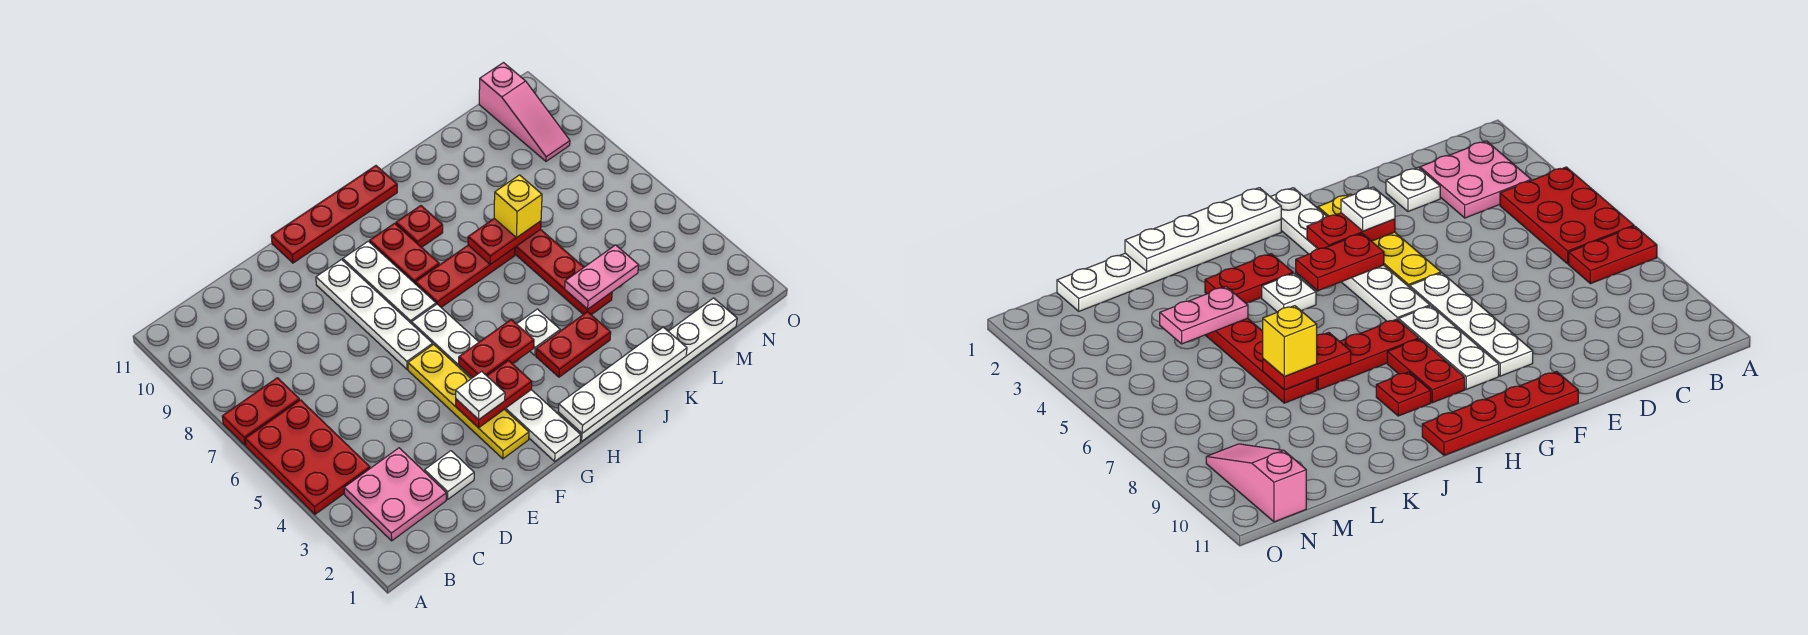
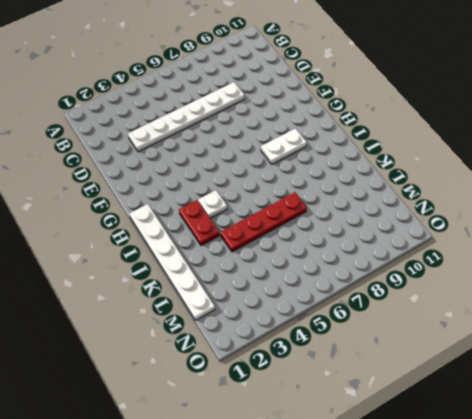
white 1x6 plate [128,82,244,152] -> white 1x6 plate moved to [412,304,581,461]
white 1x2 plate [261,128,307,164] -> red 1x2 plate [370,223,439,283]
none -> red 2x3 plate [245,400,370,514]
none -> red 1x2 plate [222,378,299,445]
none -> pink 2x2 plate [344,448,446,541]

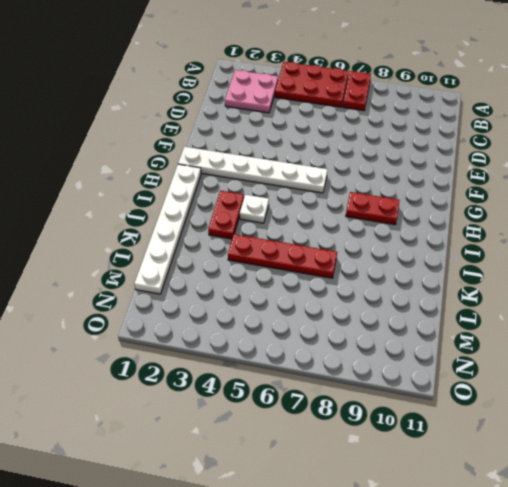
none -> white 1x1 plate [425,451,474,499]
none -> yellow 1x4 plate [408,345,529,459]
none -> white 1x4 plate [316,260,433,369]

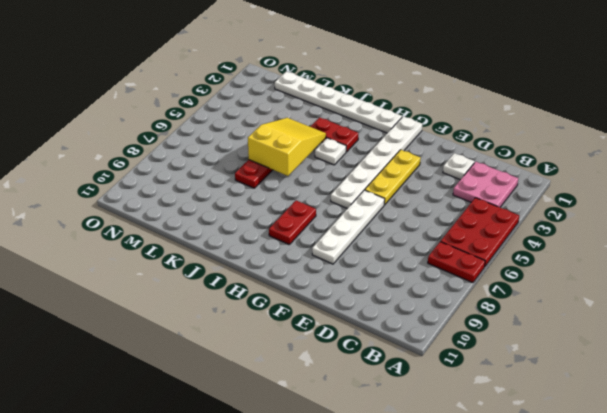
yellow 1x3 plate [365,150,421,205] -> yellow 1x4 plate [408,345,529,459]
yellow 2x3 slope [248,118,326,176] -> pink 1x2 plate [565,245,639,309]
none -> red 1x4 plate [271,166,397,263]
none -> white 1x3 plate [343,241,436,324]
none -> red 1x3 plate [415,245,515,307]

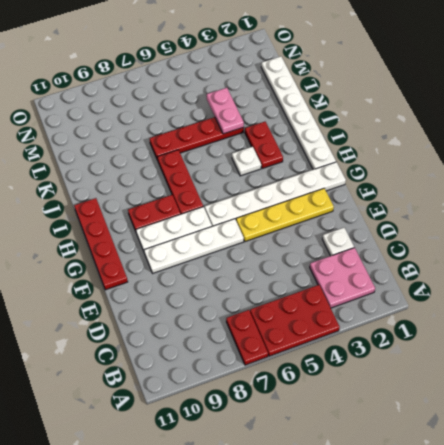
none -> red 1x1 plate [396,206,443,247]
none -> pink 1x3 slope [479,63,570,161]
none -> red 1x2 plate [456,361,532,428]

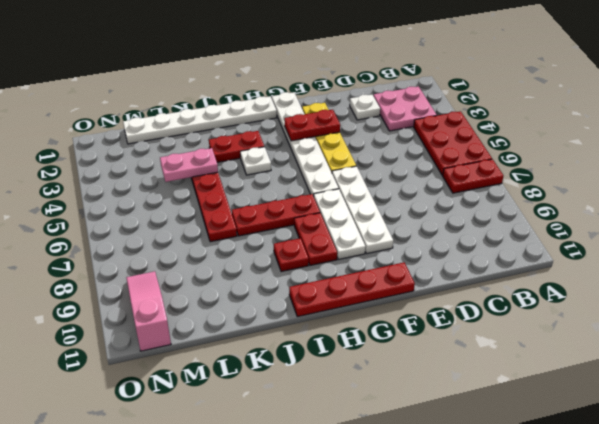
none -> red 1x2 plate [459,320,534,378]
none -> white 1x4 plate [558,327,687,433]
none -> red 1x2 plate [468,219,541,265]

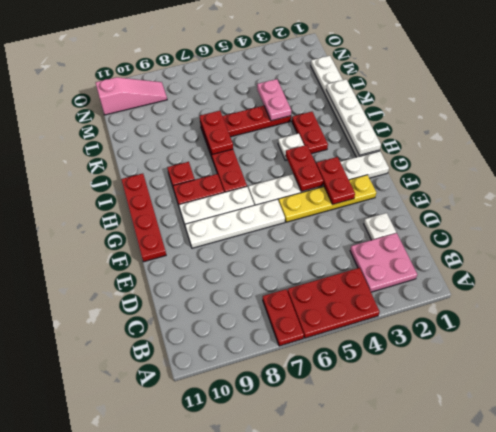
none -> white 1x1 plate [456,371,505,420]
none -> yellow 1x1 brick [494,175,542,238]

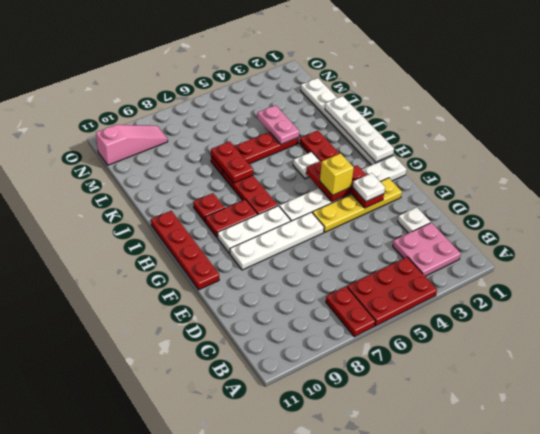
yellow 1x1 brick [320,153,354,195] -> yellow 1x1 brick moved to [494,175,542,238]

